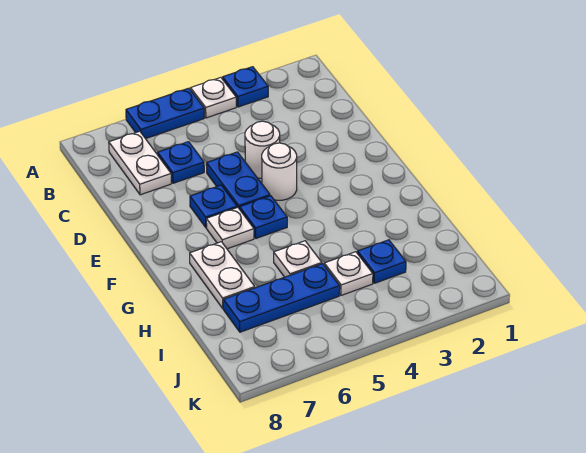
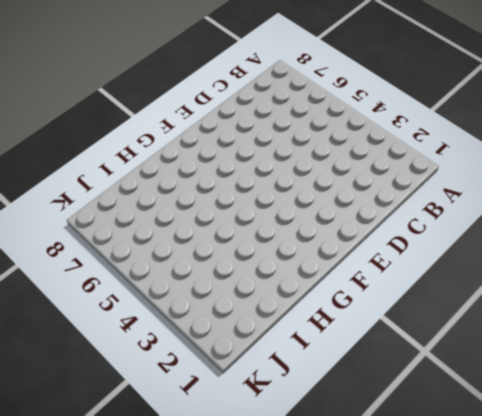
none -> blue 1x1 plate [223,67,268,107]
none -> white 1x1 plate [191,77,236,118]
none -> blue 1x2 plate [126,88,204,139]

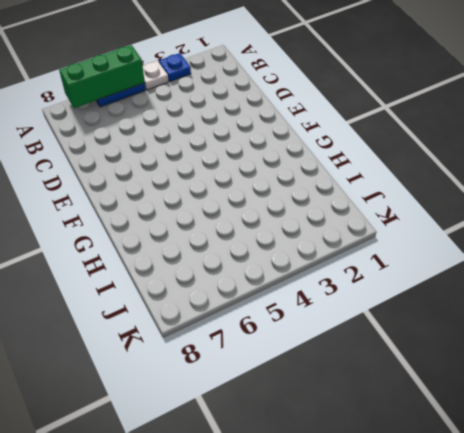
green 1x3 brick [59,45,145,108] -> none
none -> white 1x2 plate [109,131,171,195]
none -> blue 1x1 plate [157,142,204,183]
none -> white 1x1 round brick [245,121,280,178]

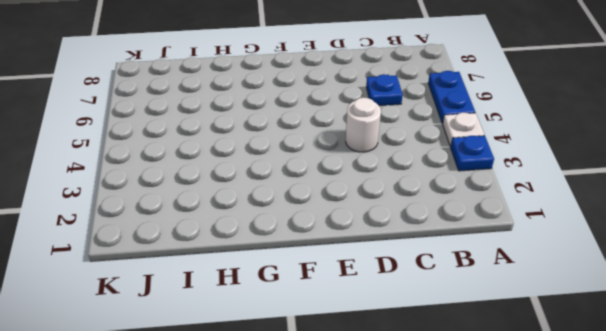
none -> white 1x2 plate [109,131,171,195]
none -> blue 1x2 plate [206,152,270,209]
none -> white 1x1 round brick [262,143,297,200]

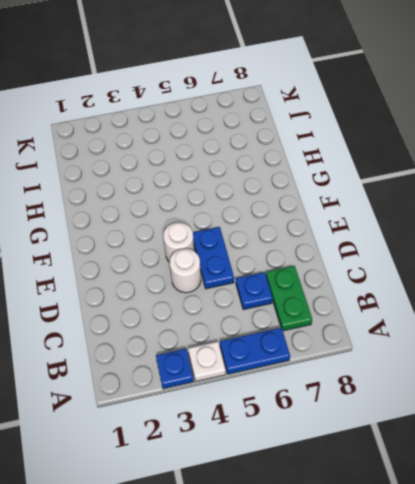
green 1x2 plate [266,266,312,331] -> white 1x2 plate [109,131,171,195]
none -> blue 1x1 plate [190,185,237,228]
none -> blue 1x1 plate [240,196,287,238]
none -> white 1x1 plate [206,207,254,249]

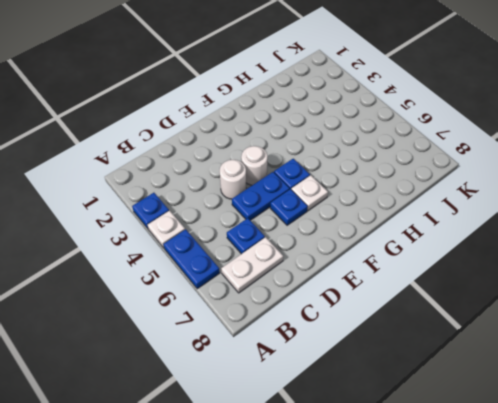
none -> white 1x2 plate [190,242,255,308]
none -> white 1x1 plate [274,241,322,277]
none -> blue 1x1 plate [357,240,406,283]

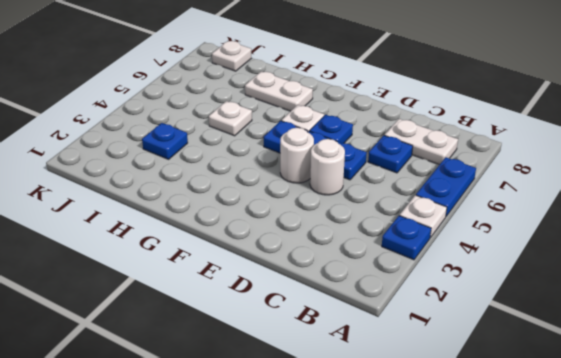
white 1x1 plate [212,41,251,71] -> white 1x1 plate moved to [324,252,373,295]
none -> blue 1x3 plate [223,264,340,332]

